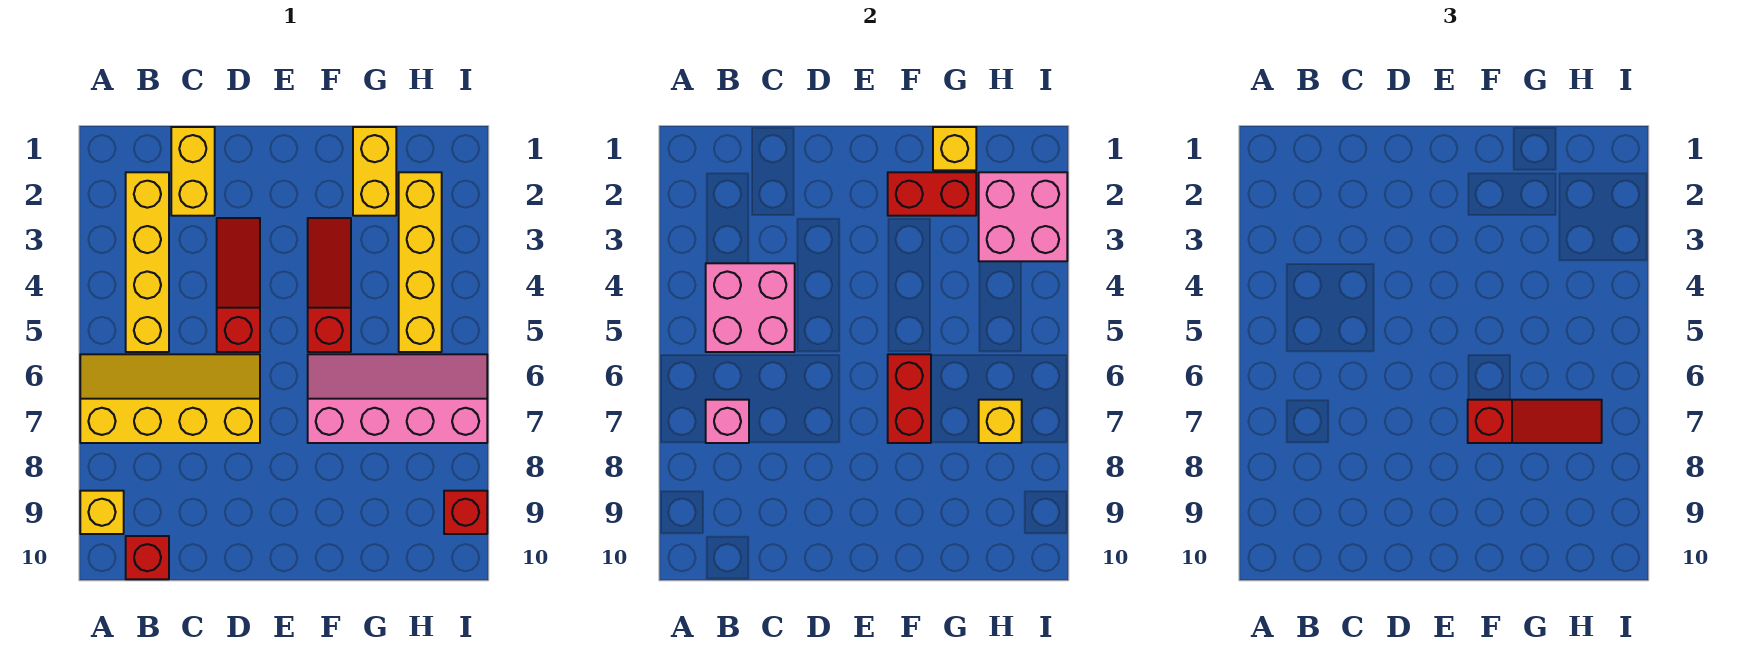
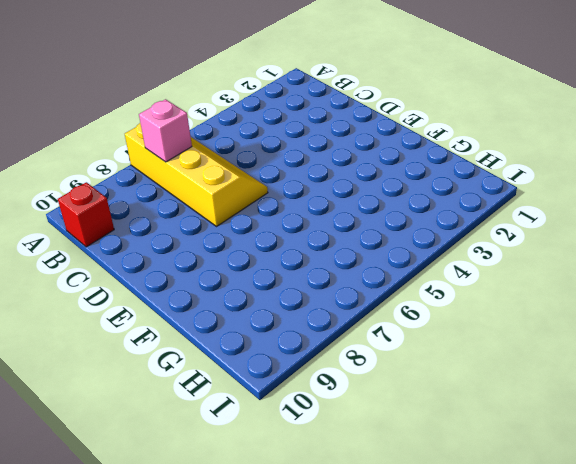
none -> yellow 1x1 brick [80,491,124,534]
none -> yellow 1x4 brick [126,172,169,352]
none -> yellow 1x2 brick [171,127,215,216]

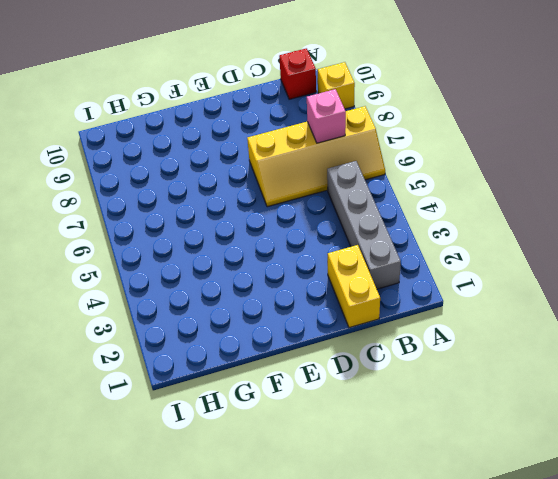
grey 1x4 brick [327,161,401,289] -> yellow 1x4 brick [126,172,169,352]
none -> red 1x3 slope [217,218,260,352]
none -> red 1x3 slope [308,218,351,352]
none -> pink 2x4 slope [308,354,487,443]

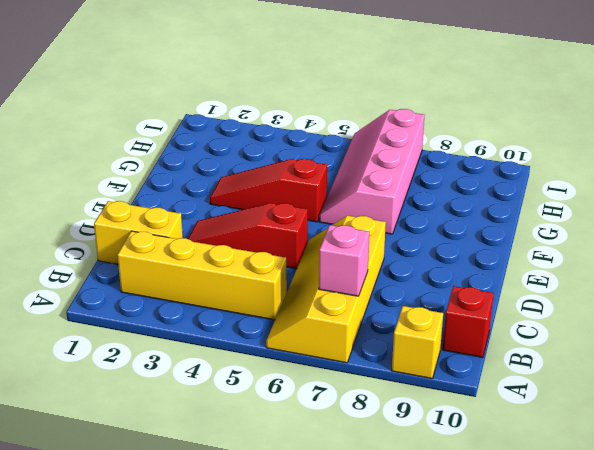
none -> yellow 1x2 brick [353,127,396,216]
none -> yellow 1x4 brick [399,172,442,352]
none -> red 1x1 brick [444,491,487,534]

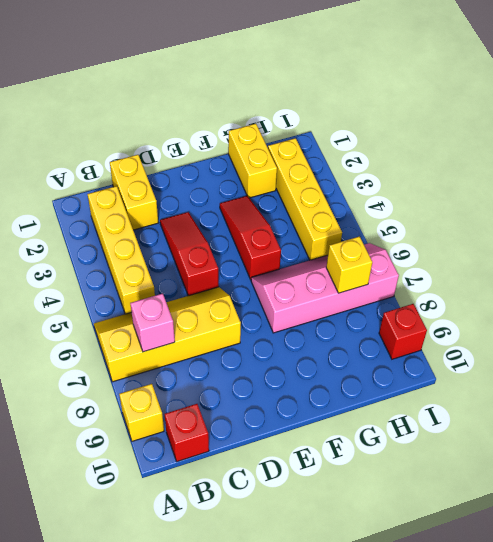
none -> pink 2x2 brick [706,263,795,352]
none -> red 1x2 brick [888,172,976,216]
none -> red 1x2 brick [888,354,931,443]

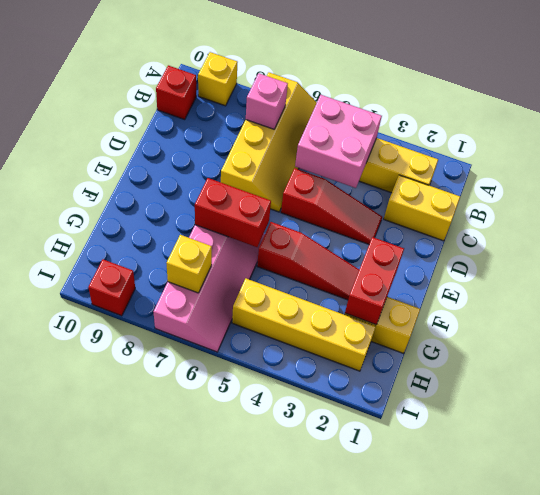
none -> yellow 1x1 brick [933,127,976,170]
none -> pink 2x2 brick [979,172,1067,261]
none -> red 1x3 slope [1468,400,1602,443]

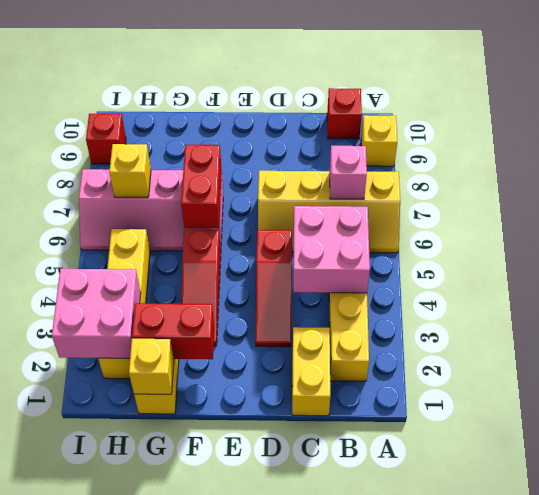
none -> red 1x3 slope [1468,400,1602,443]

